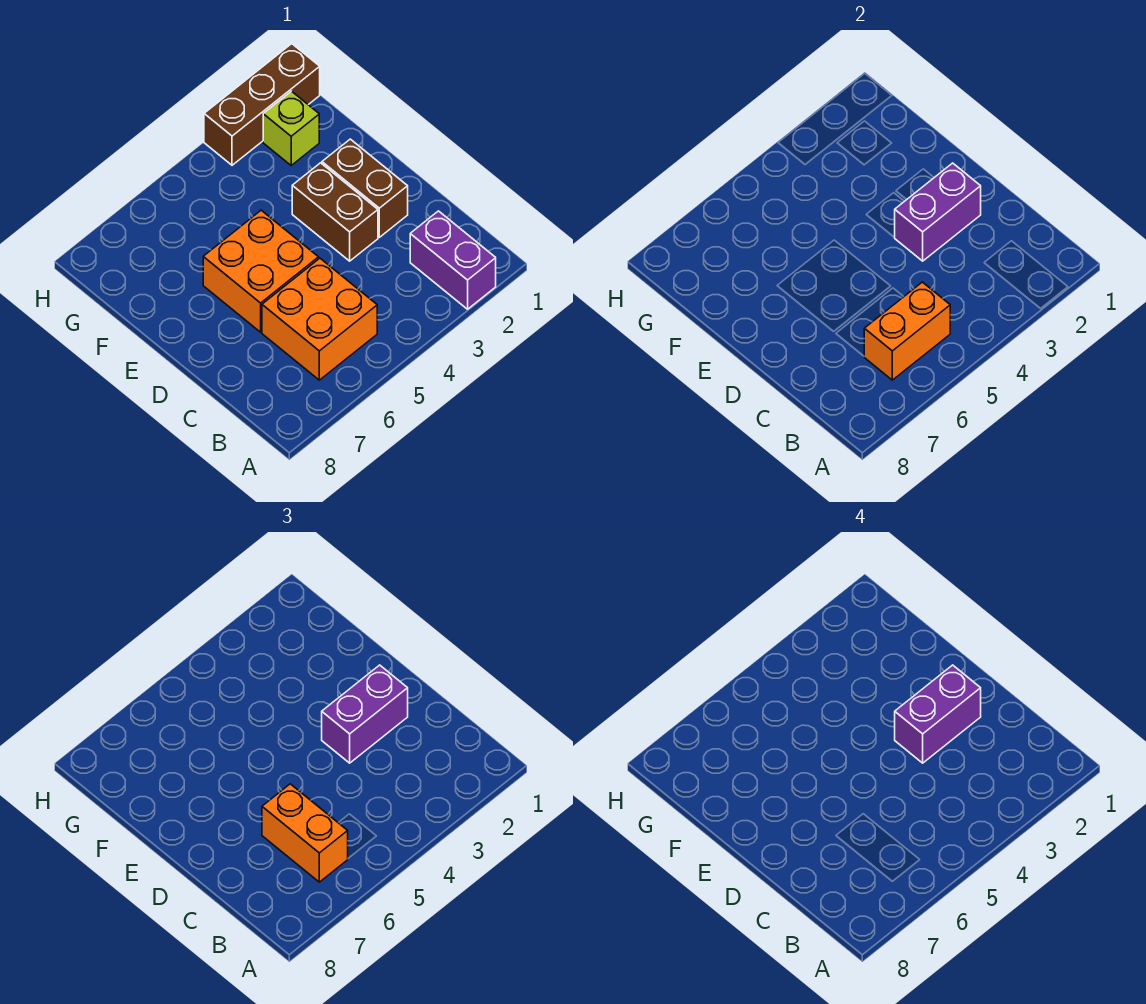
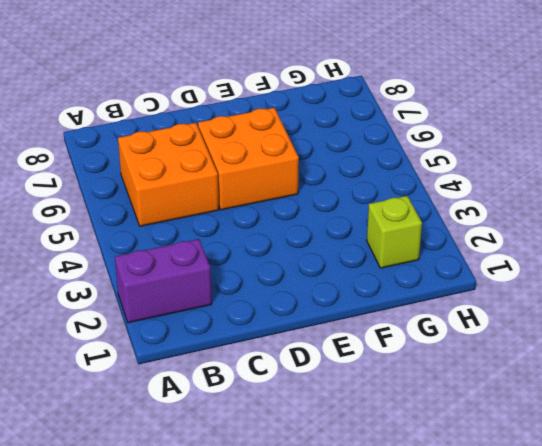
none -> brown 1x2 brick [322,139,408,237]
none -> brown 1x2 brick [292,163,378,261]
none -> brown 1x3 brick [204,44,320,165]

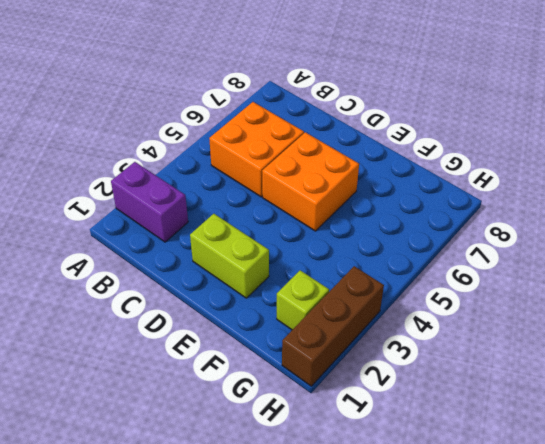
lime 1x2 brick [190,214,269,298] -> brown 1x2 brick [322,139,408,237]
none -> brown 1x2 brick [292,163,378,261]
none -> orange 1x2 brick [864,282,950,380]
none -> purple 1x2 brick [894,163,981,261]

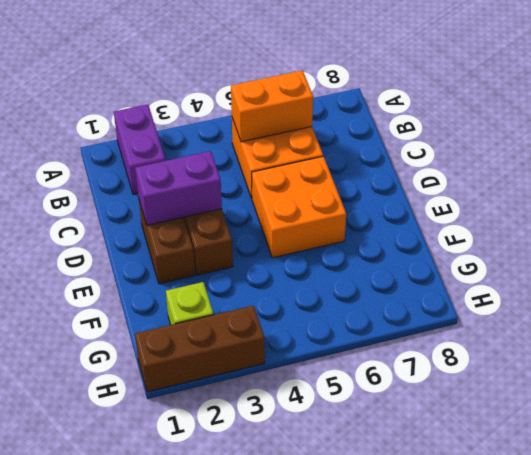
none -> orange 1x2 brick [262,784,348,882]
none -> purple 1x2 brick [322,665,408,763]
none -> purple 1x2 brick [895,665,981,763]

